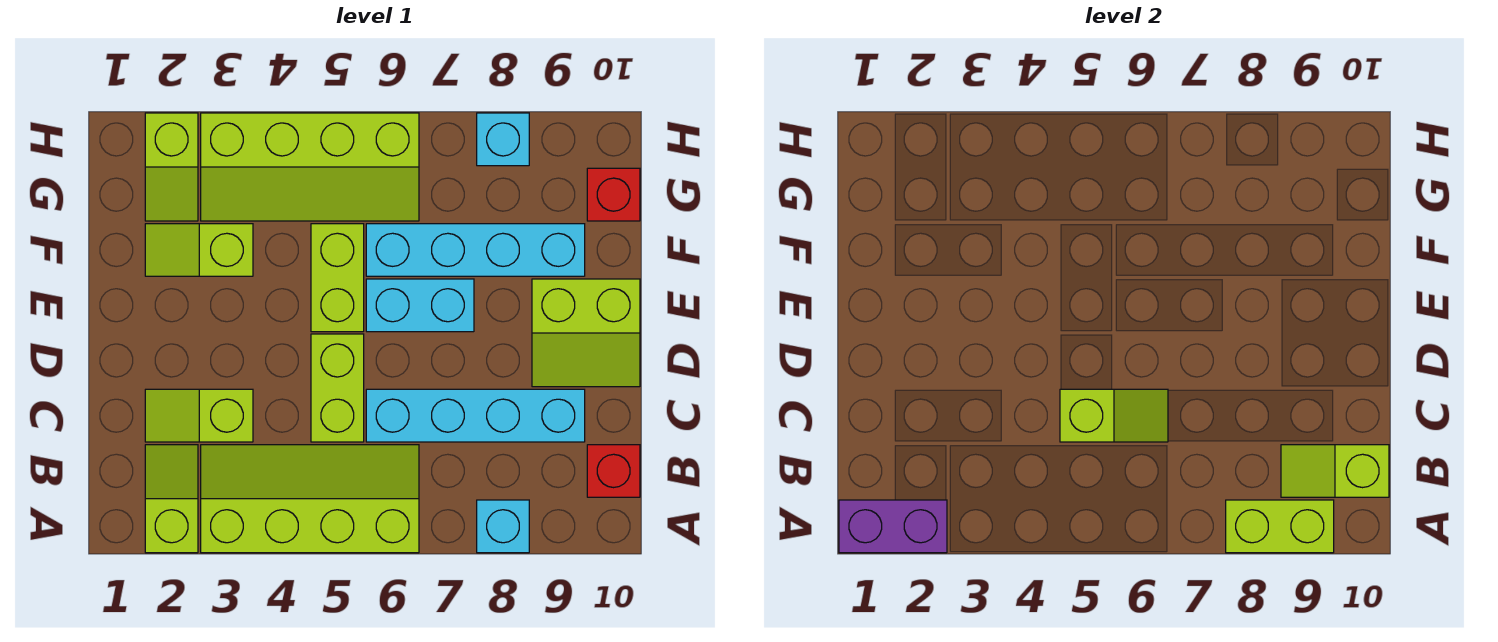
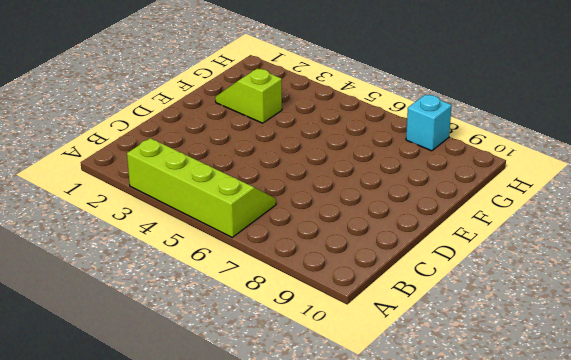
none -> lime 1x2 slope [145,445,198,553]
none -> cyan 1x1 brick [477,500,529,553]
none -> red 1x1 brick [587,445,640,497]

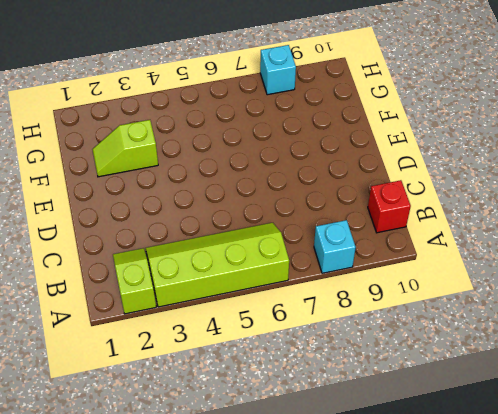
none -> lime 1x2 slope [145,389,253,442]
none -> lime 1x2 brick [311,334,364,442]
none -> cyan 1x4 brick [366,389,585,442]

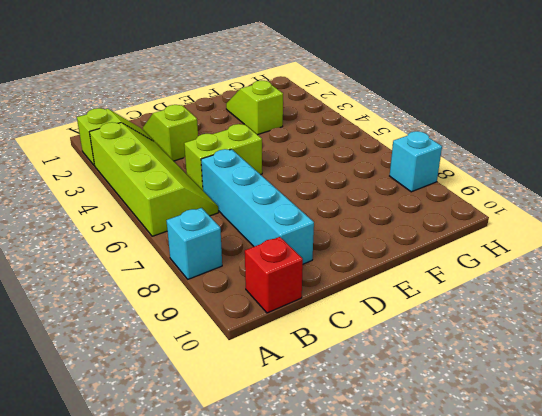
none -> lime 2x2 slope [532,279,640,387]
none -> lime 1x2 brick [311,224,364,332]
none -> cyan 1x2 brick [366,279,474,332]

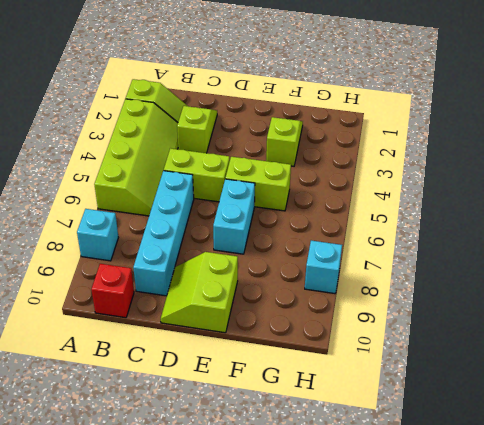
none -> cyan 1x4 brick [366,224,585,276]
none -> lime 1x2 slope [145,113,198,221]
none -> lime 2x4 slope [201,113,419,221]

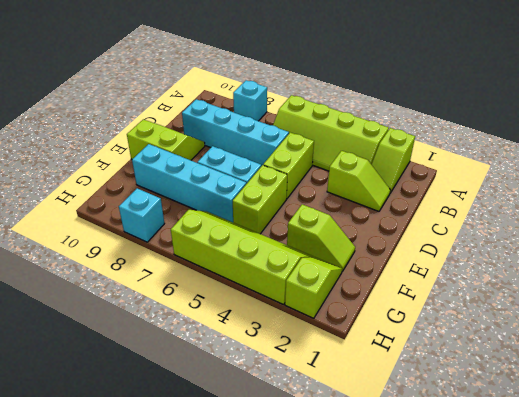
none -> red 1x1 brick [587,445,640,497]
none -> red 1x1 brick [587,168,640,221]
none -> purple 1x2 brick [839,500,947,553]

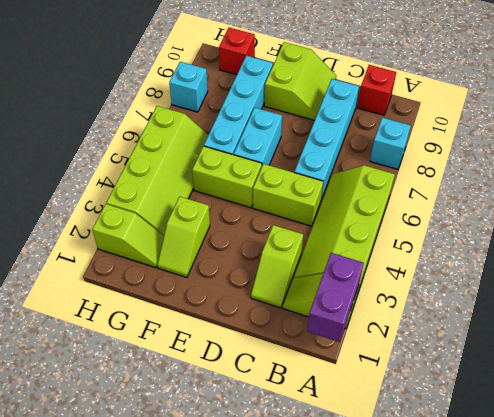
none -> lime 1x2 brick [1226,500,1334,553]
none -> lime 1x2 slope [1281,445,1389,497]
none -> lime 1x2 slope [1060,389,1168,442]

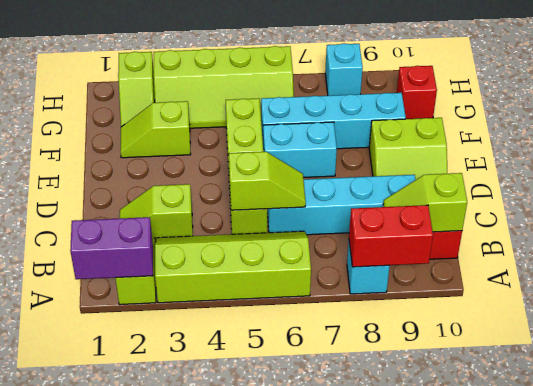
red 1x2 brick [349,205,433,267] -> lime 1x2 brick [1226,500,1334,553]

